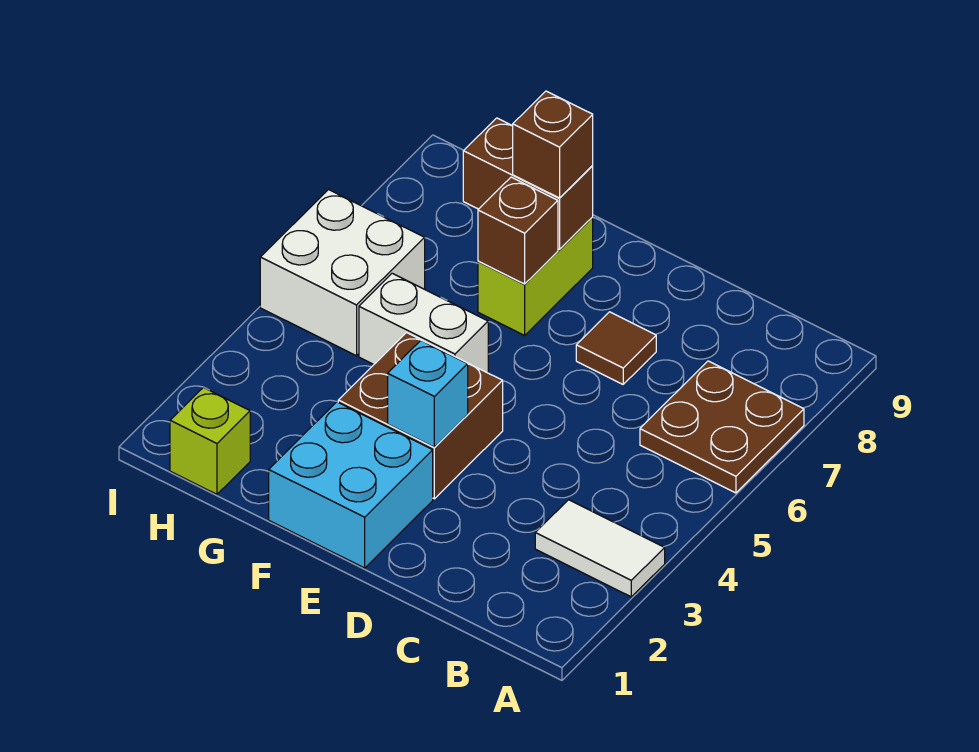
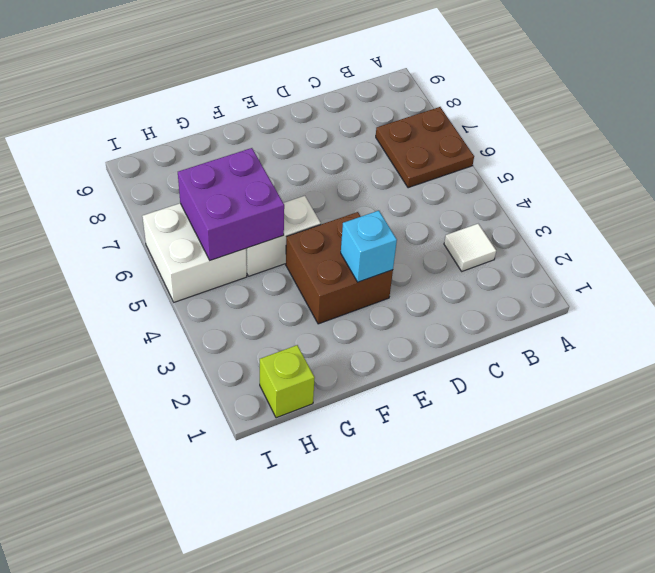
white 1x1 tile [444,224,496,271] -> white 1x2 tile [535,500,665,597]
purple 2x2 brick [178,148,284,260] -> none
none -> brown 1x1 tile [576,312,656,384]
none -> cyan 2x2 brick [269,402,433,568]
none -> lime 1x2 brick [478,217,593,335]

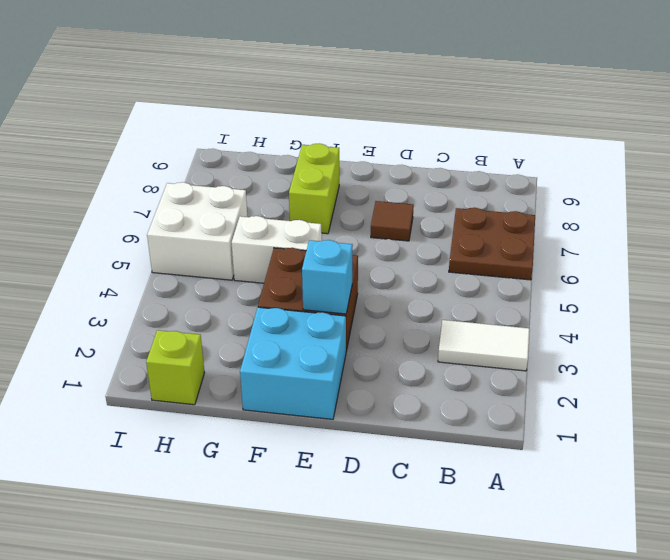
none -> brown 1x1 brick [478,177,558,284]
none -> brown 1x2 brick [463,118,593,249]
none -> brown 1x1 brick [513,91,593,198]

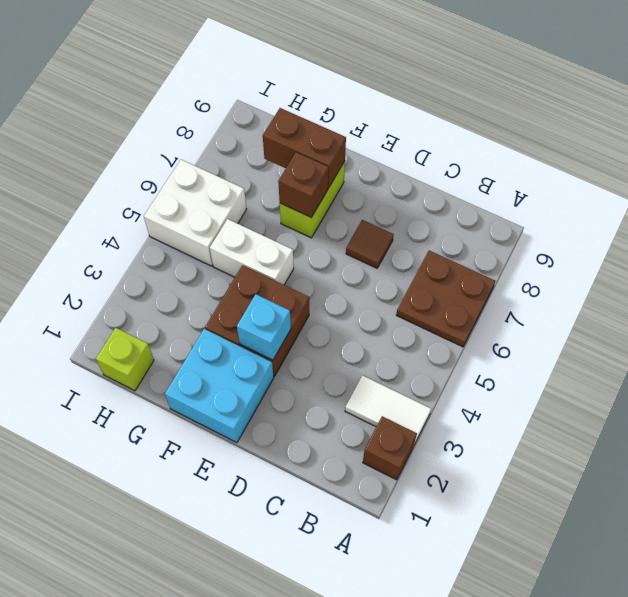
brown 1x1 brick [363,416,417,480] -> brown 1x1 brick moved to [513,91,593,198]

